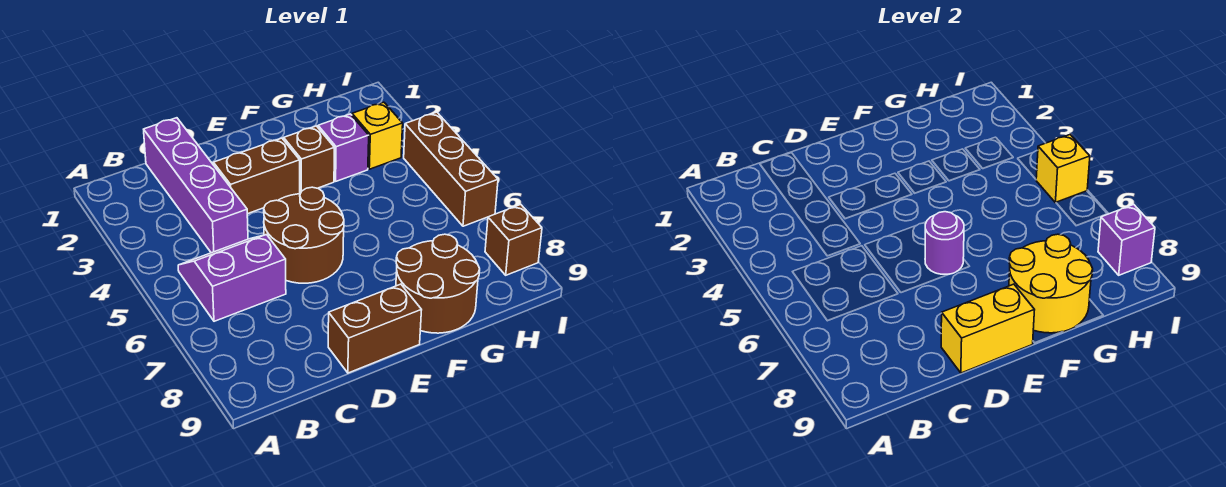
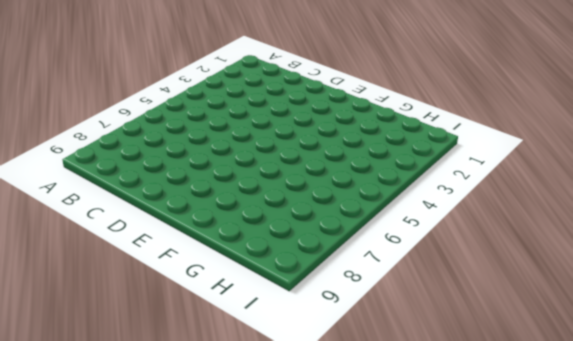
none -> purple 2x2 slope [178,235,286,321]
none -> purple 1x4 brick [144,118,248,253]
none -> brown 1x2 brick [213,138,300,214]

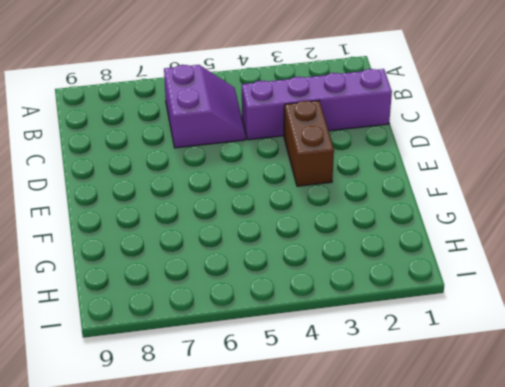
none -> brown 2x2 round brick [264,187,344,283]
none -> brown 1x2 brick [328,284,421,373]
none -> brown 1x1 brick [284,126,334,193]

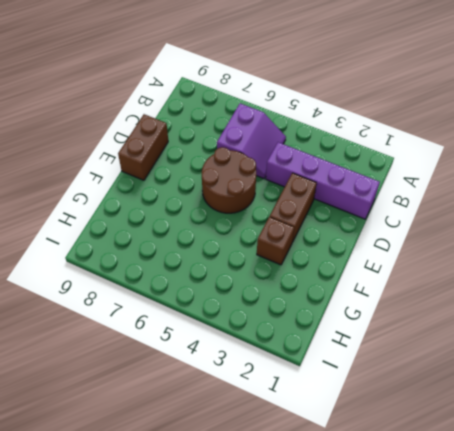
none -> brown 2x2 round brick [396,234,480,333]
none -> purple 1x1 brick [318,114,369,181]
none -> yellow 1x1 brick [352,102,403,169]

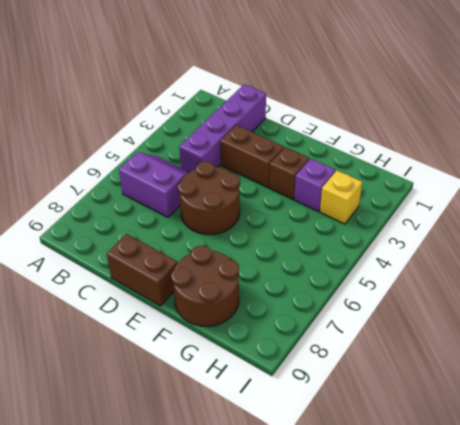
none -> brown 1x3 brick [404,112,498,226]
none -> brown 1x1 brick [485,205,542,275]
none -> yellow 1x2 brick [941,284,1034,373]

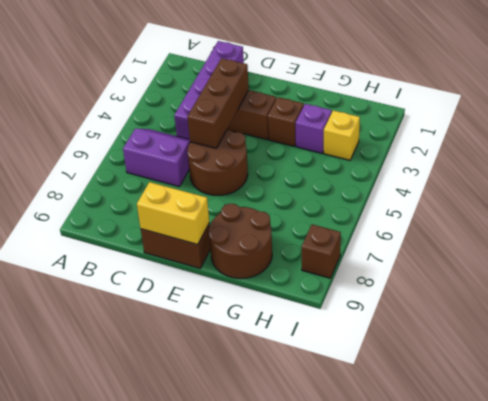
brown 1x3 brick [187,58,249,148] -> brown 1x3 brick moved to [404,112,498,226]
none -> purple 1x1 round brick [925,212,964,274]
none -> yellow 2x2 round brick [1009,234,1093,333]
none -> yellow 1x1 brick [1036,135,1090,203]

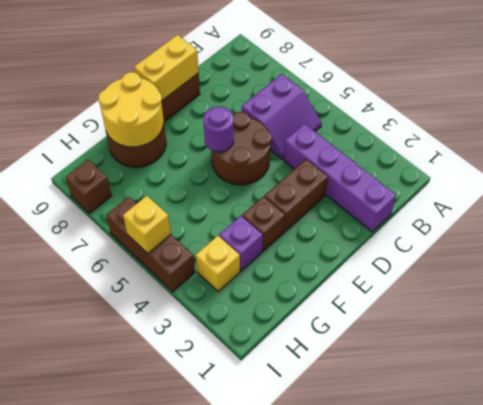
none -> purple 1x1 brick [1098,205,1155,275]

